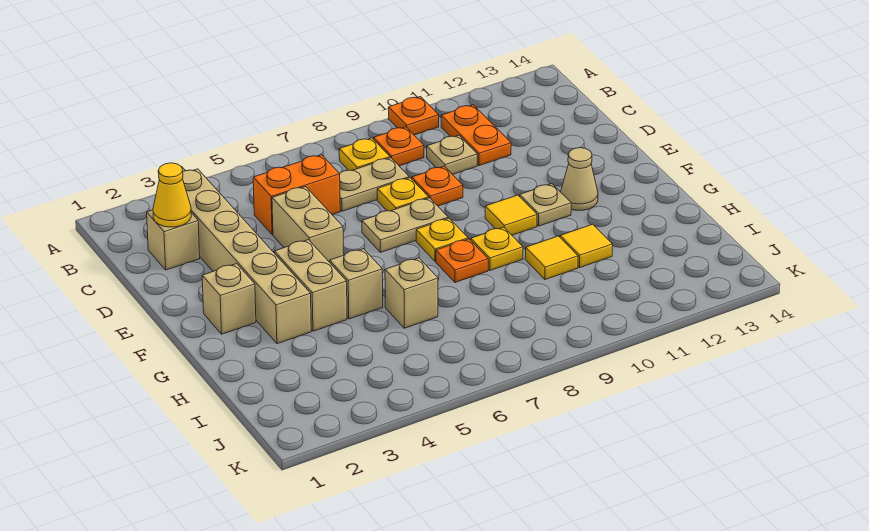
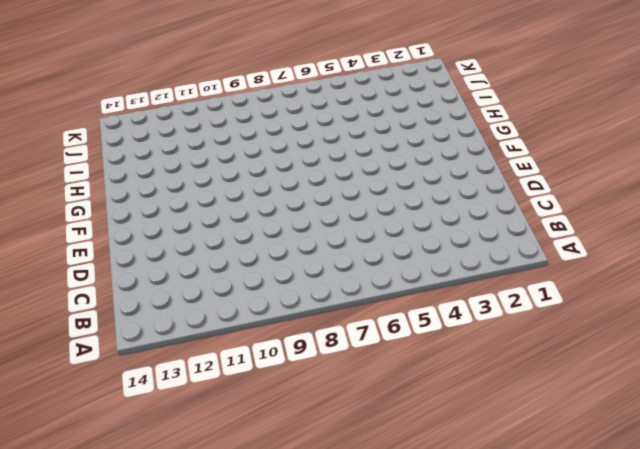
none -> orange 1x1 plate [389,97,439,135]
none -> tan 1x6 brick [182,169,311,344]
none -> yellow 1x1 plate [339,138,390,171]

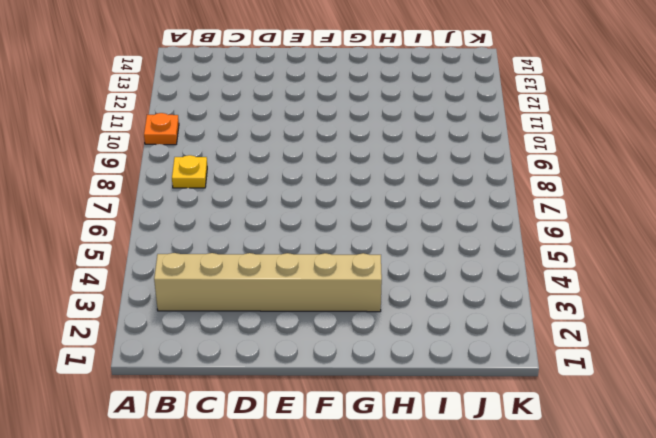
none -> orange 1x1 plate [374,127,424,166]
none -> orange 1x2 plate [441,105,511,166]
none -> tan 1x1 brick [147,210,200,270]

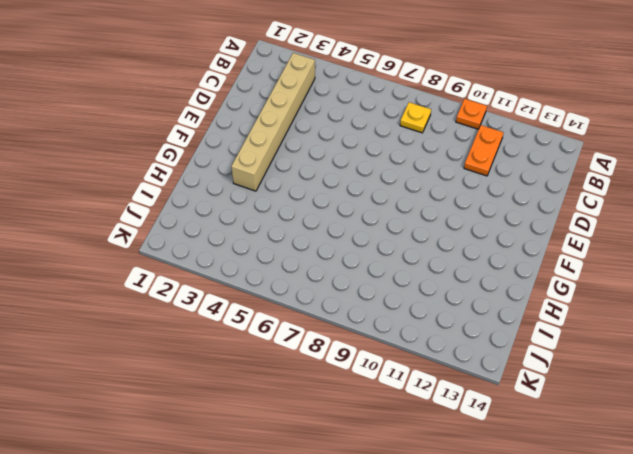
none -> orange 1x1 plate [374,127,424,166]
none -> tan 1x1 brick [147,210,200,270]
none -> orange 1x2 brick [253,155,340,235]

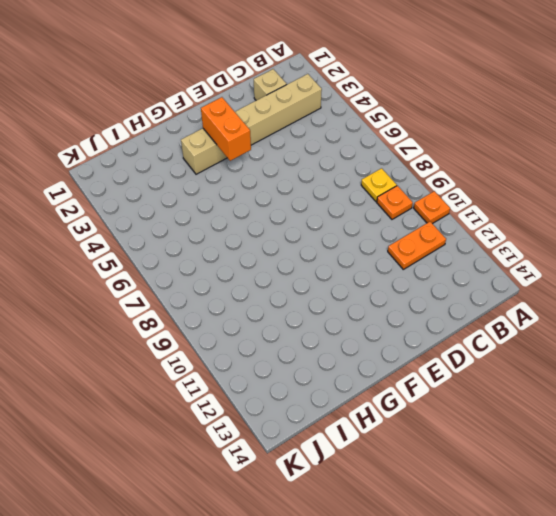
orange 1x2 brick [201,97,251,161] -> orange 1x2 brick moved to [253,155,340,235]
none -> tan 1x2 plate [339,158,409,211]
none -> tan 1x1 plate [427,135,477,175]
none -> tan 1x2 brick [272,187,344,262]

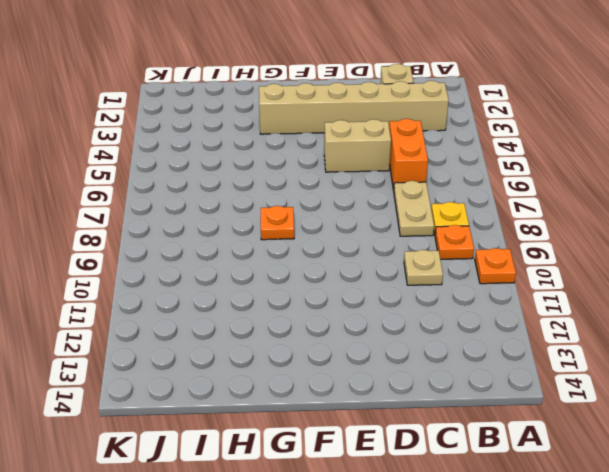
none -> orange 1x2 plate [441,105,511,166]
none -> yellow 1x1 plate [377,178,429,211]
none -> orange 1x1 plate [412,166,463,206]

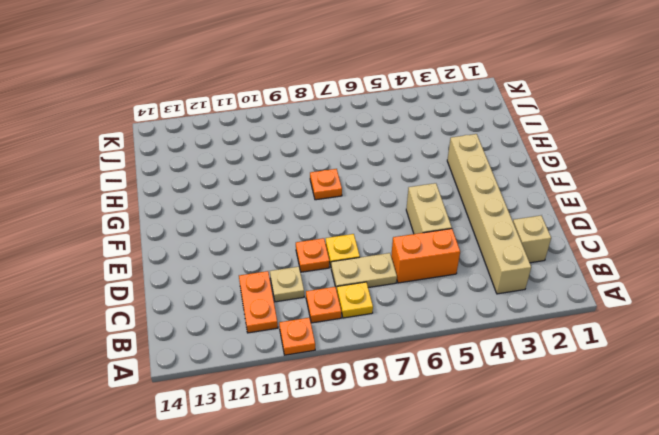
none -> tan 1x2 plate [362,198,448,252]
none -> tan 1x1 brick [202,264,256,334]
none -> tan 1x2 brick [274,240,347,331]

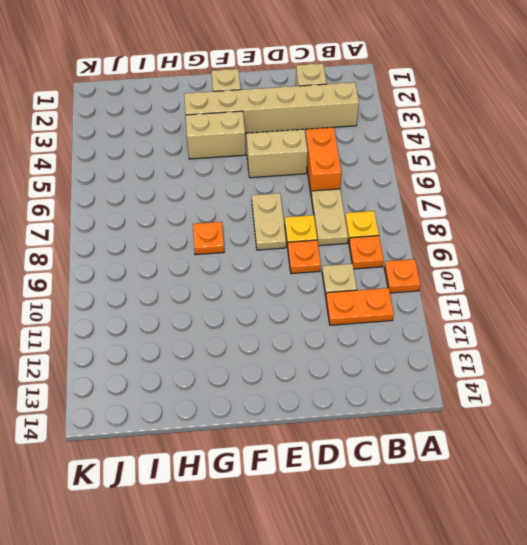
none -> yellow 1x1 plate [416,218,468,261]
none -> yellow 1x1 tile [485,195,537,235]
none -> tan 1x1 plate [520,184,571,226]

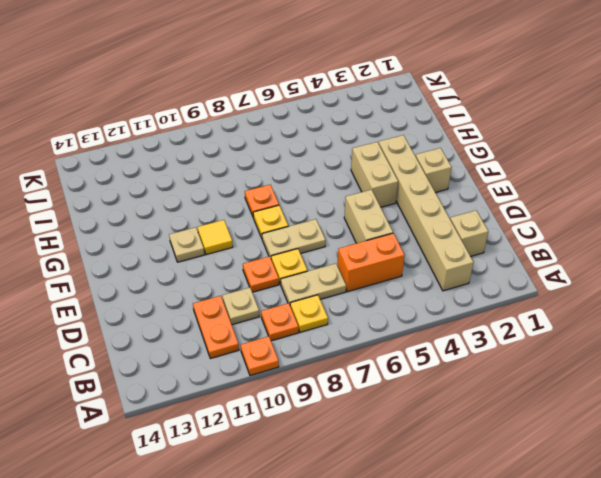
none -> tan 1x1 cone [561,148,598,211]
none -> tan 1x1 brick [330,249,383,319]
none -> yellow 1x1 plate [471,227,523,270]

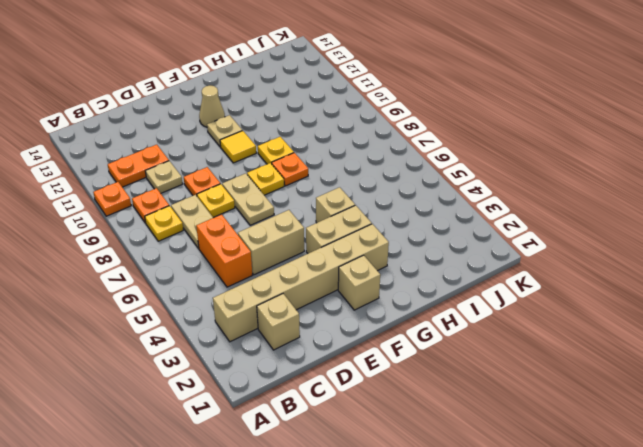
none -> tan 1x1 brick [385,258,438,328]
none -> yellow 1x1 tile [525,236,578,280]
none -> yellow 1x1 tile [560,224,613,267]

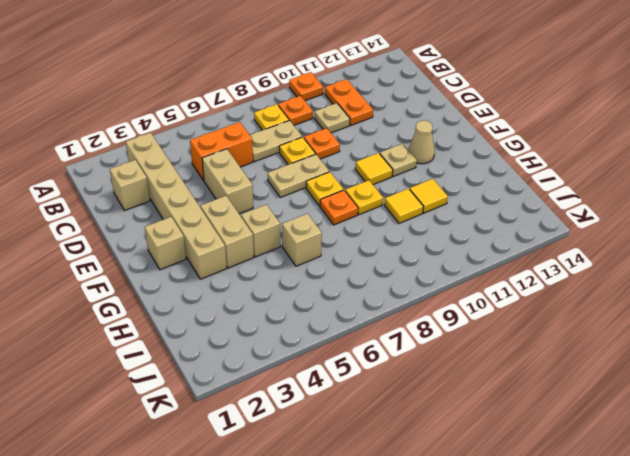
none -> yellow 1x1 cone [153,163,191,227]

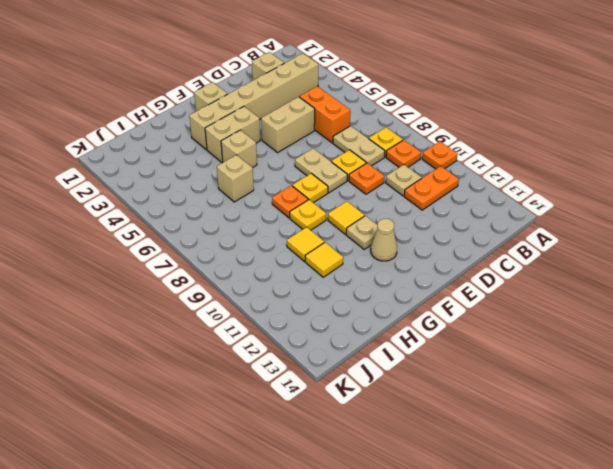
none -> yellow 1x1 cone [153,163,191,227]

